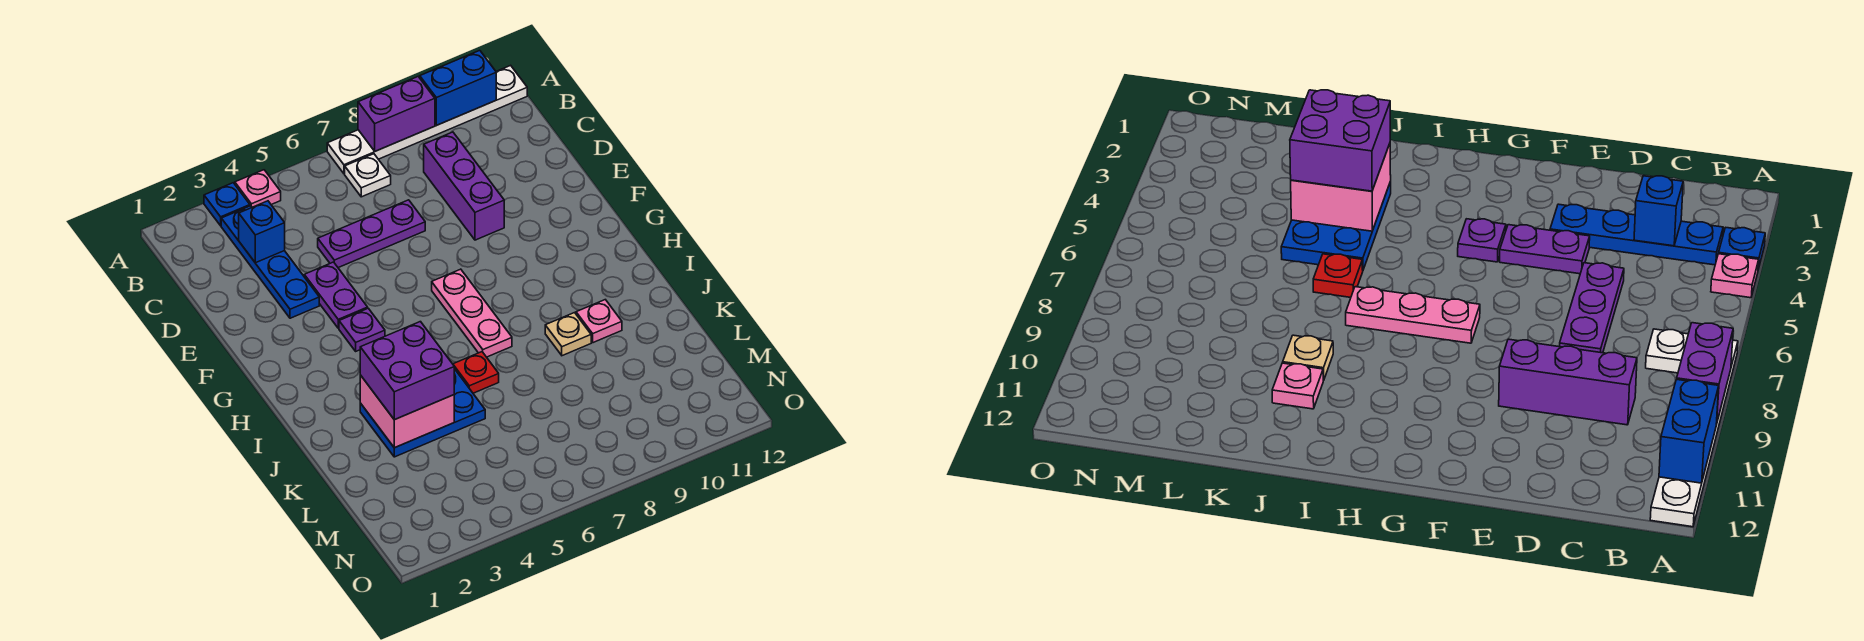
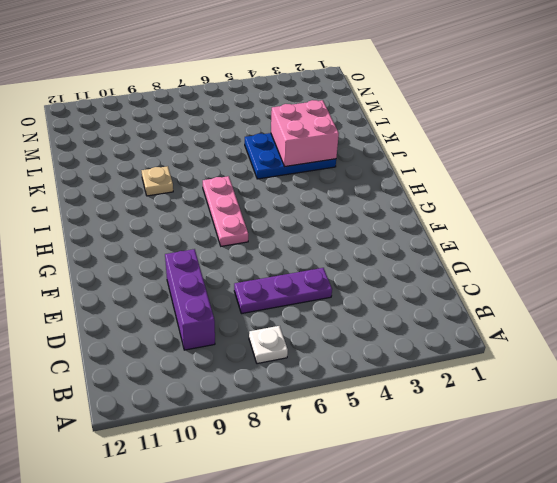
none -> blue 1x1 plate [204,183,250,226]
none -> pink 1x1 plate [235,170,281,207]
none -> white 1x6 plate [327,65,527,174]

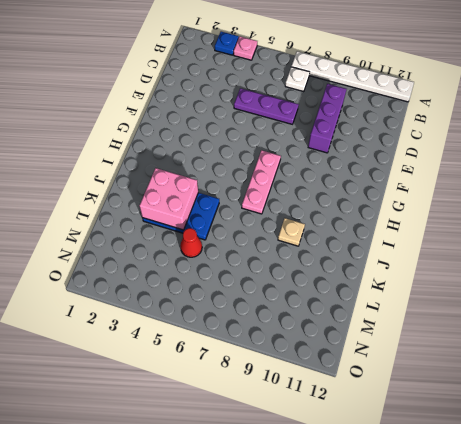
red 1x1 cone [180,228,202,257] -> none
none -> blue 1x4 plate [221,206,319,318]
none -> purple 1x2 plate [304,262,368,328]
none -> purple 1x1 plate [339,308,385,351]

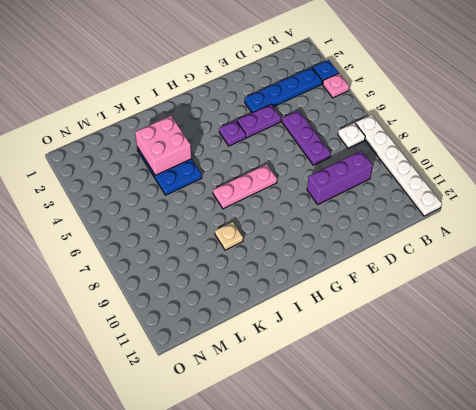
none -> red 1x1 plate [453,352,499,393]
none -> pink 1x1 plate [576,300,622,343]
none -> purple 1x2 brick [358,77,435,151]

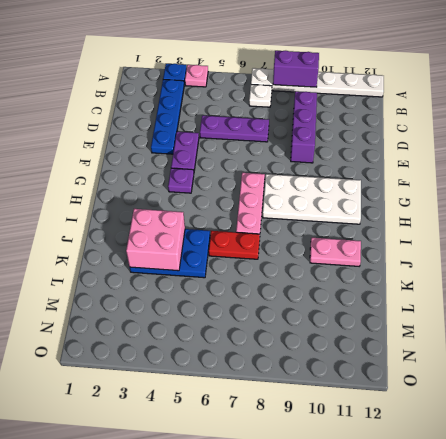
white 2x4 plate [263,174,361,224] -> none
red 1x2 plate [209,231,260,259] -> red 1x1 plate [453,352,499,393]
pink 1x2 plate [310,238,361,266] -> pink 1x1 plate [576,300,622,343]
none -> tan 1x1 plate [545,313,591,356]
none -> blue 1x2 brick [420,50,496,125]
none -> blue 1x1 brick [239,201,285,263]

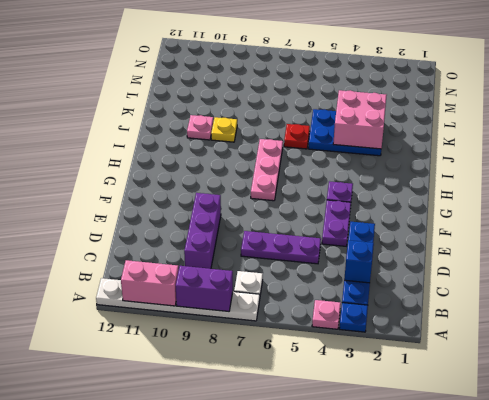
pink 1x2 brick [121,260,179,306] -> blue 1x2 brick [420,50,496,125]
yellow 1x1 plate [211,117,237,142] -> tan 1x1 plate [545,313,591,356]
none -> purple 2x2 brick [360,322,454,420]

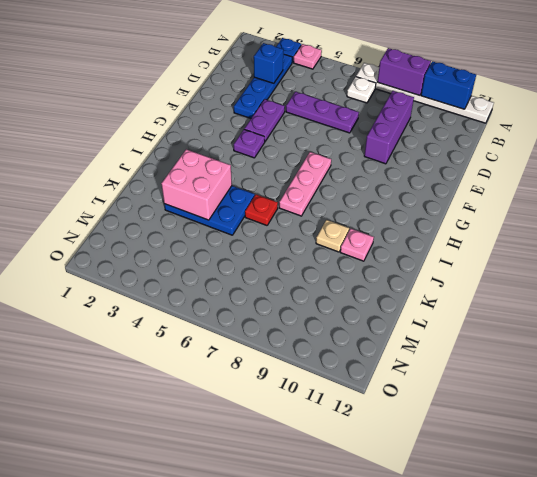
none -> purple 2x2 brick [360,322,454,420]

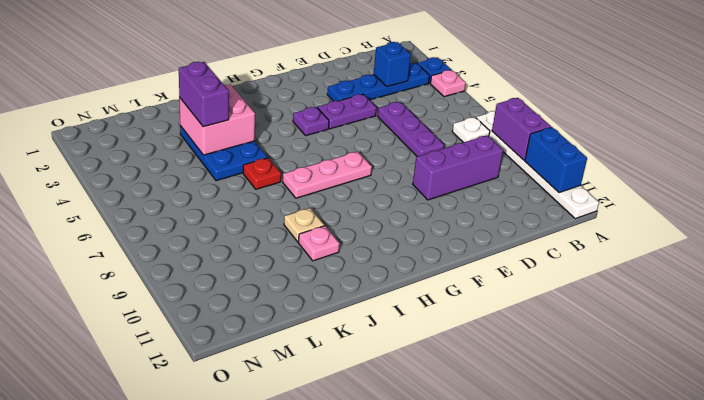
purple 1x2 brick [179,62,229,127] -> purple 2x2 brick [360,322,454,420]

